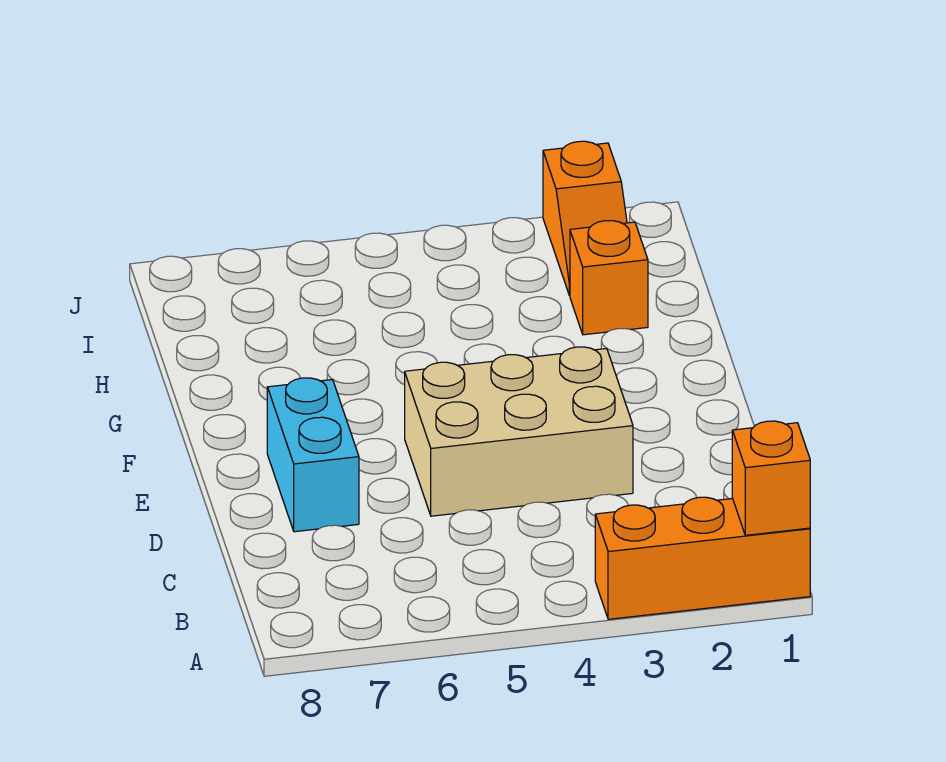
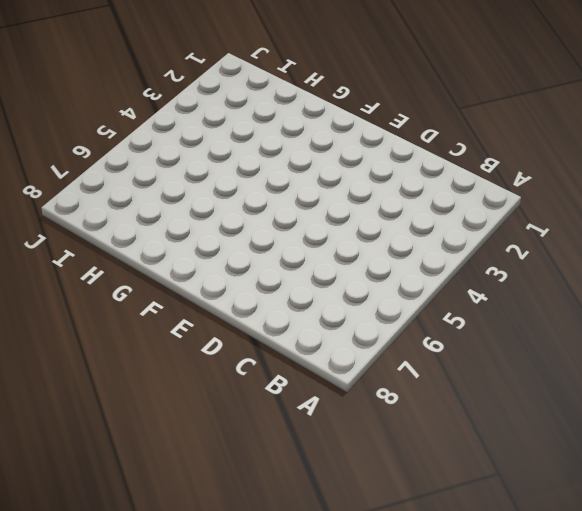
none -> orange 1x3 brick [595,497,810,619]
none -> tan 2x3 brick [405,347,633,516]

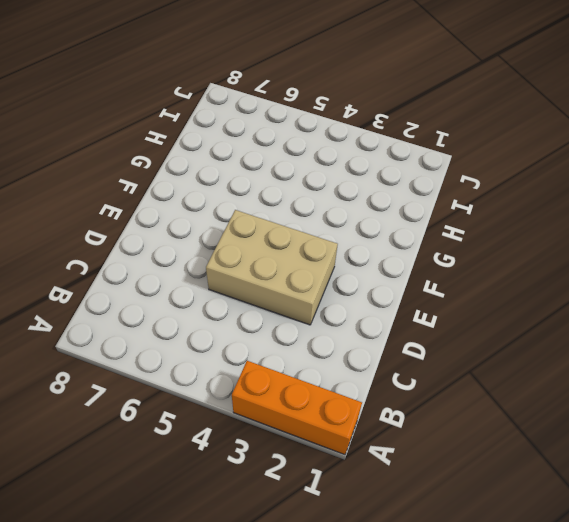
none -> cyan 1x2 brick [267,378,359,532]
none -> orange 1x1 brick [570,221,648,335]

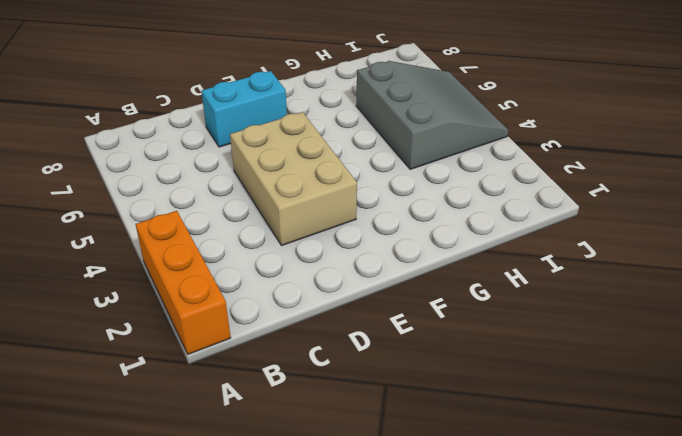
grey 3x3 slope [356,61,509,169] -> none
none -> orange 1x1 brick [570,221,648,335]
none -> orange 1x2 slope [543,141,627,295]

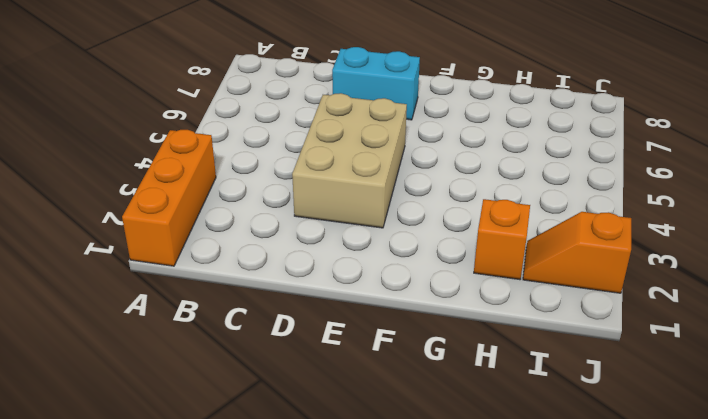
none -> orange 1x1 brick [732,421,810,535]

